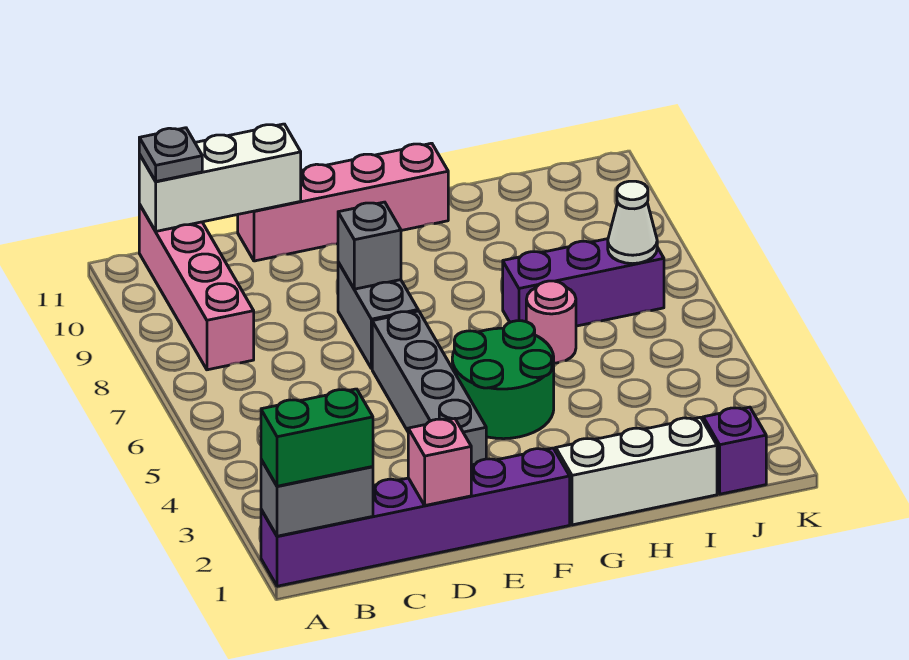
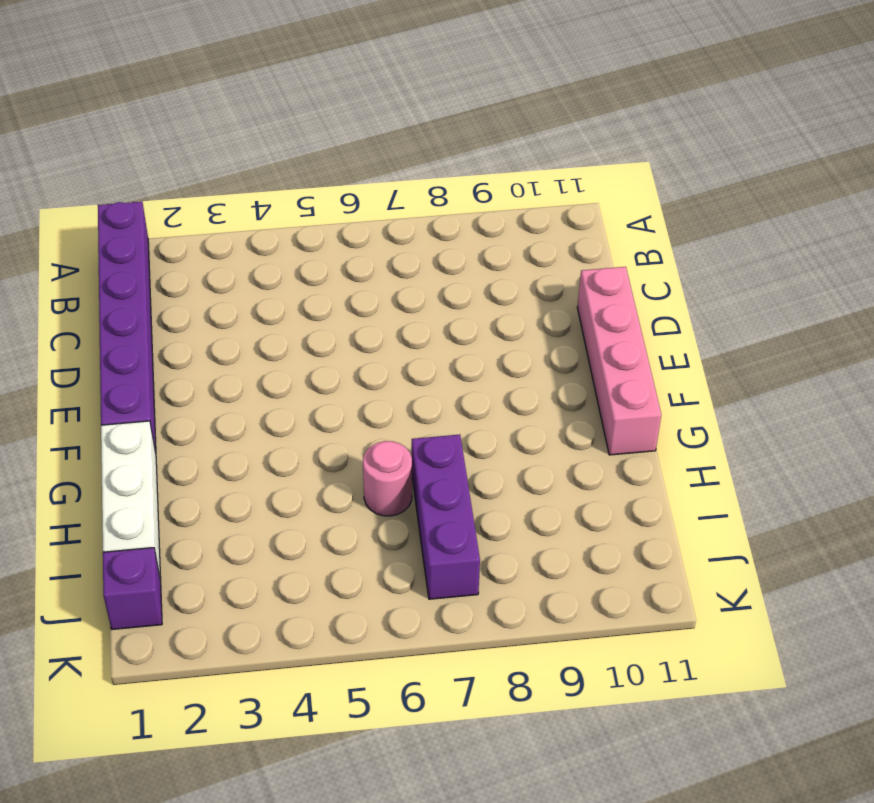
none -> pink 1x4 brick [139,204,254,370]
none -> grey 1x4 brick [372,311,486,465]
none -> grey 1x2 brick [338,262,418,369]

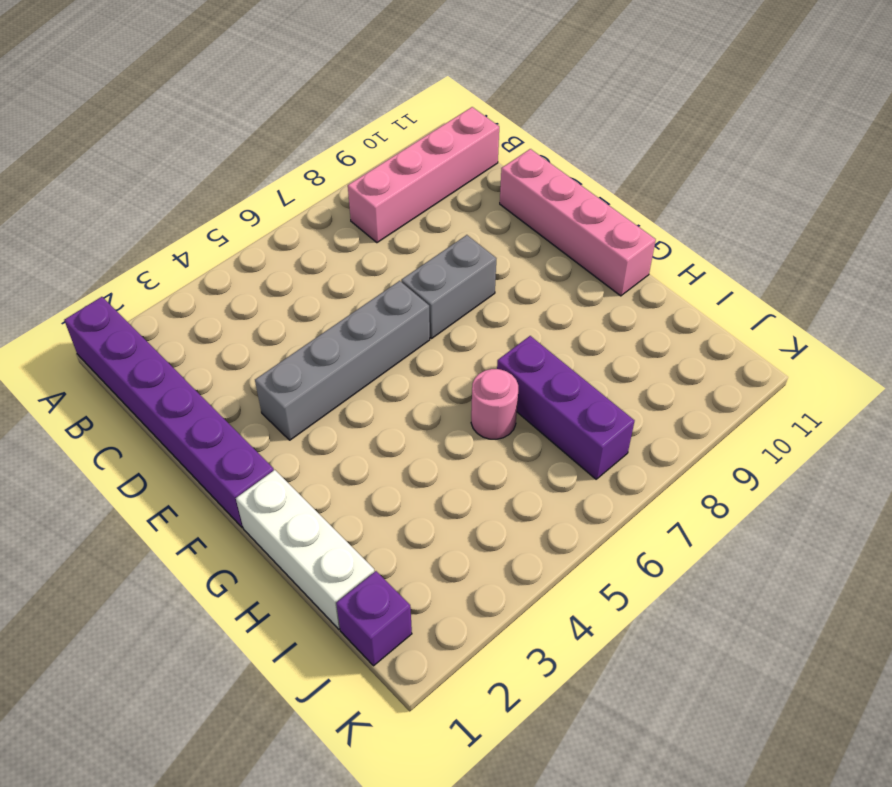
none -> green 2x2 round brick [452,321,554,439]
none -> grey 1x2 brick [261,460,373,536]
none -> white 1x3 brick [139,124,301,231]

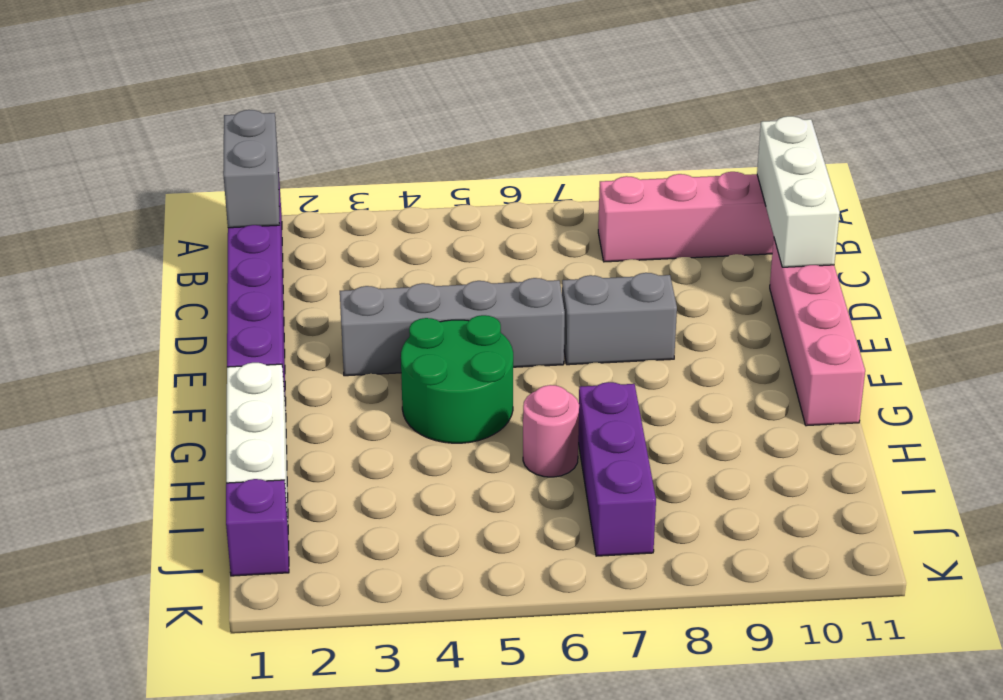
none -> pink 1x1 brick [408,419,471,505]
none -> grey 1x1 brick [338,202,401,289]
none -> white 1x1 cone [608,181,657,264]

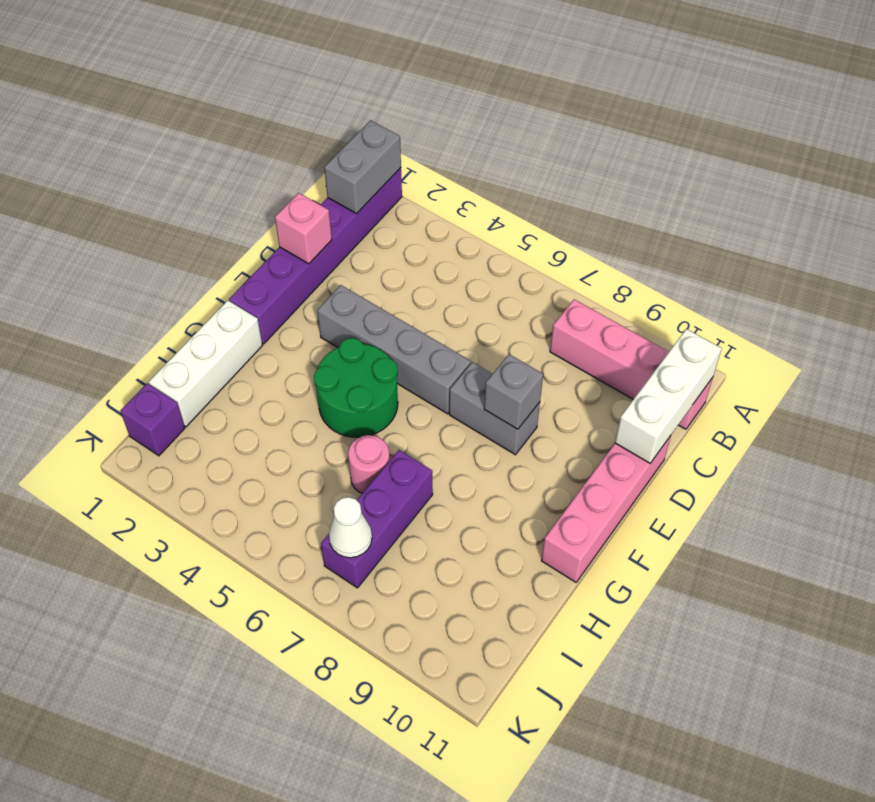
none -> green 1x2 brick [261,389,373,486]
none -> grey 1x1 plate [139,128,202,181]

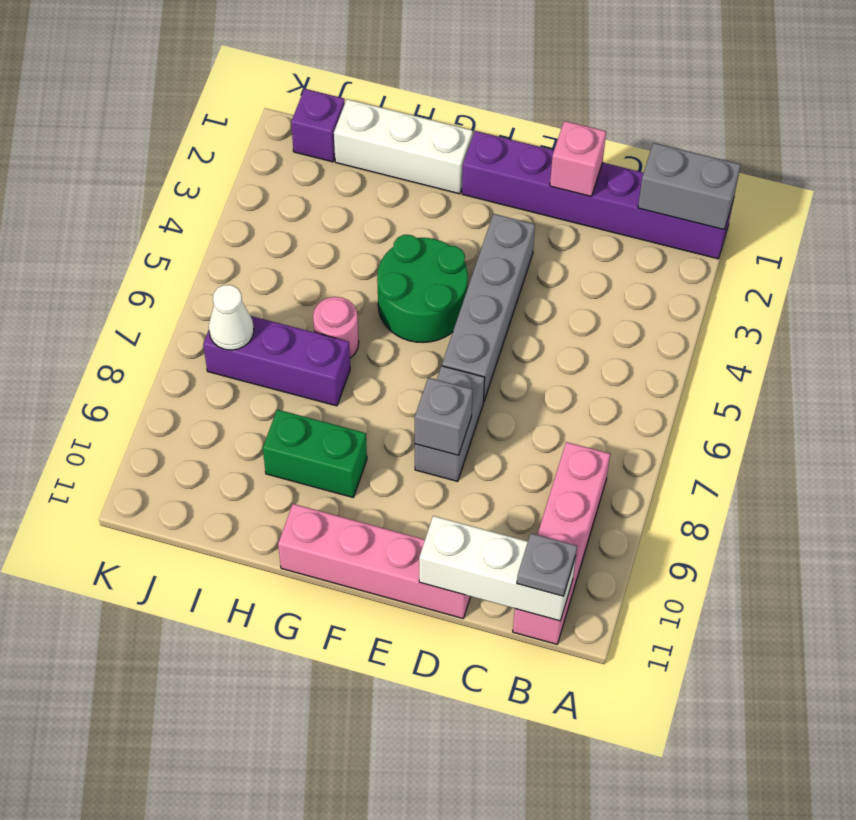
green 1x2 brick [263,409,367,497] -> green 1x2 brick moved to [261,389,373,486]

